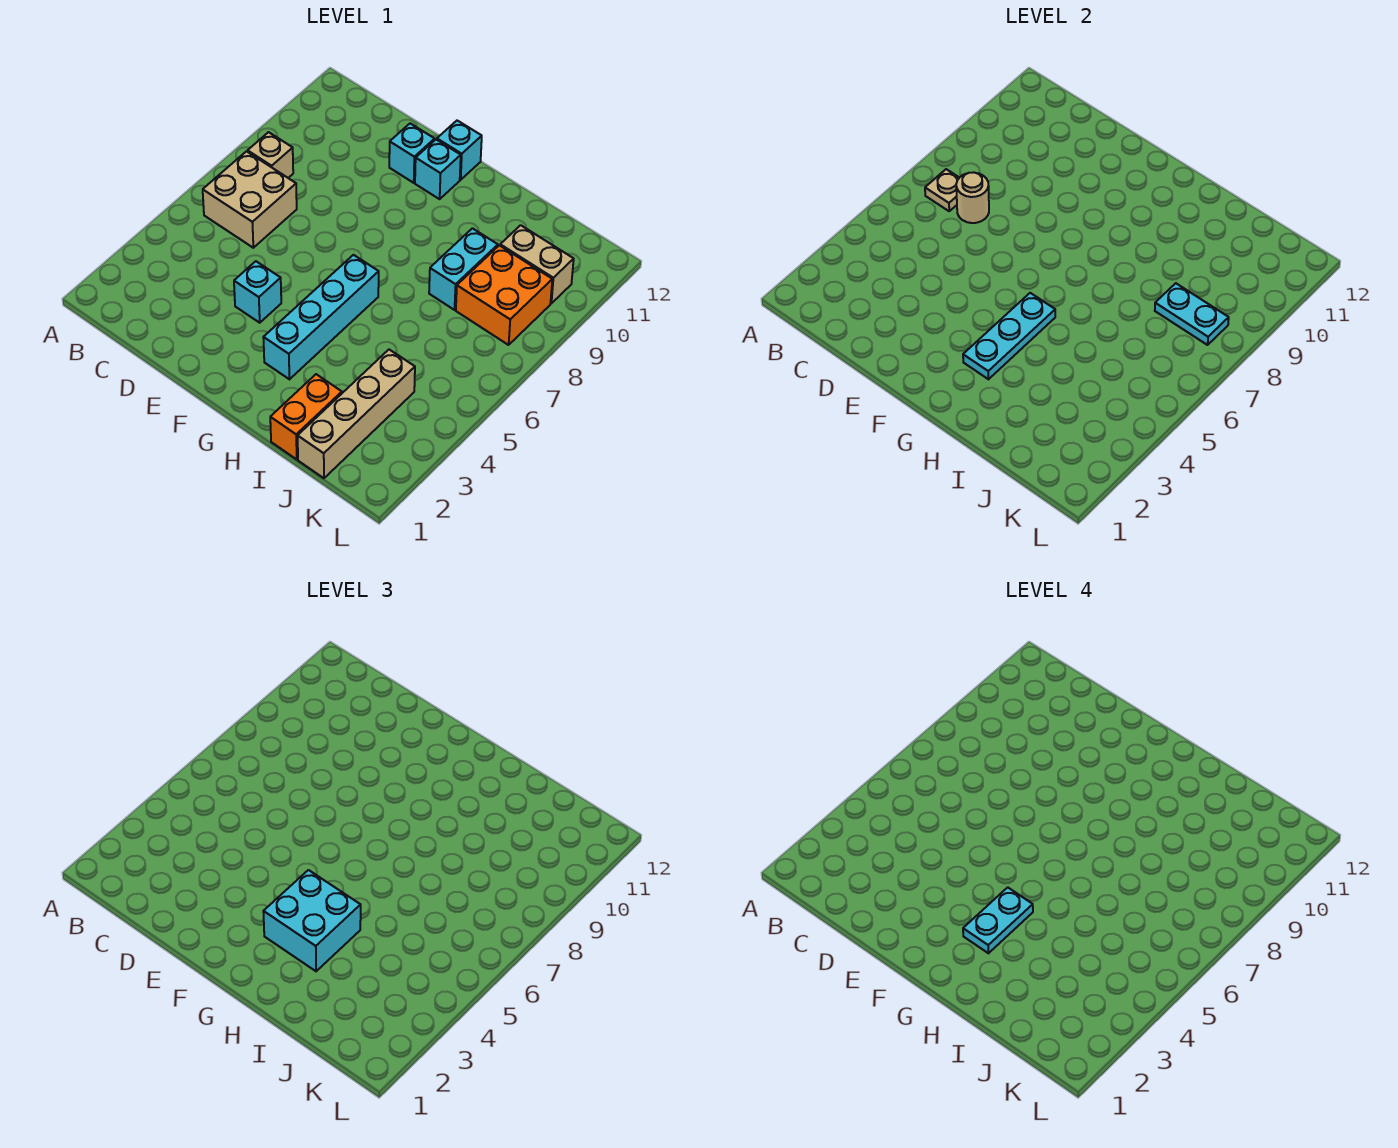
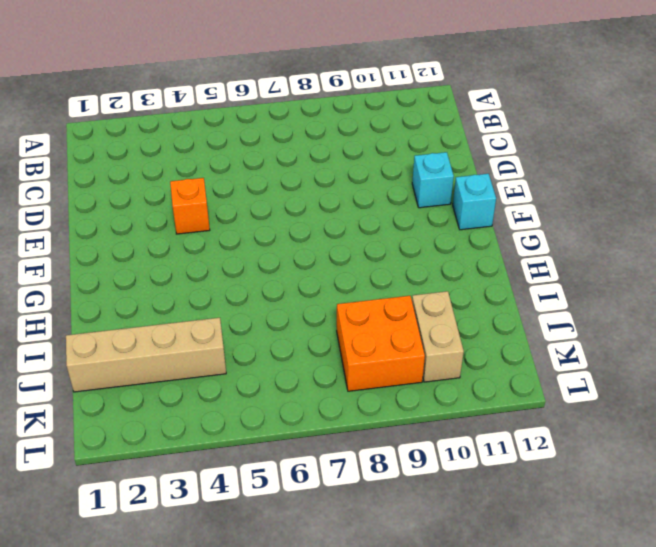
orange 1x1 brick [170,178,210,234] -> cyan 1x1 brick [234,261,281,323]
none -> tan 2x2 brick [203,151,297,248]
none -> tan 1x1 brick [248,132,293,178]
none -> cyan 1x1 brick [415,140,461,199]

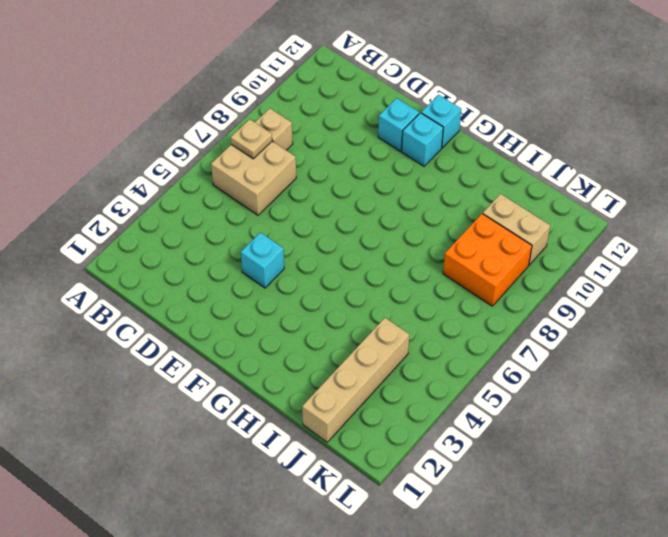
none -> cyan 1x4 brick [263,255,379,379]
none -> orange 1x2 brick [270,374,342,459]
none -> cyan 1x2 brick [429,228,498,310]

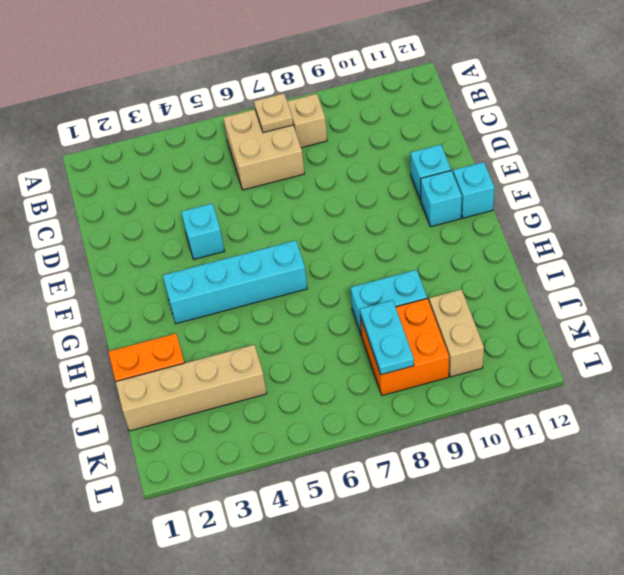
none -> tan 1x1 round brick [956,172,989,223]
none -> cyan 1x3 plate [963,293,1055,379]
none -> cyan 2x2 brick [263,870,361,971]

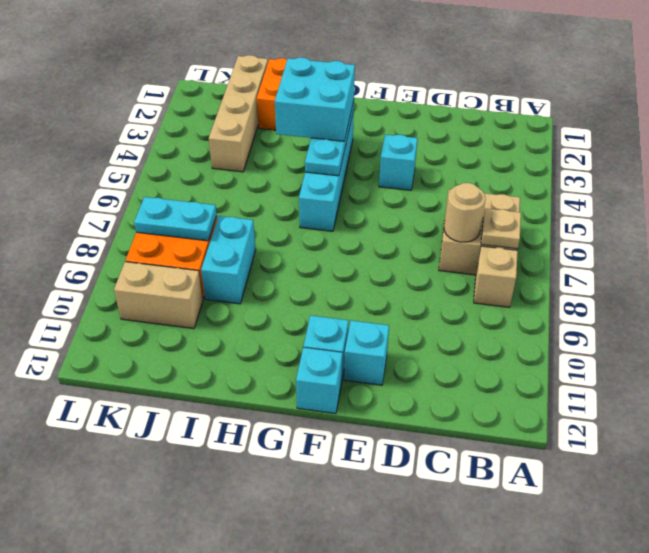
none -> cyan 1x2 plate [963,887,1033,953]

